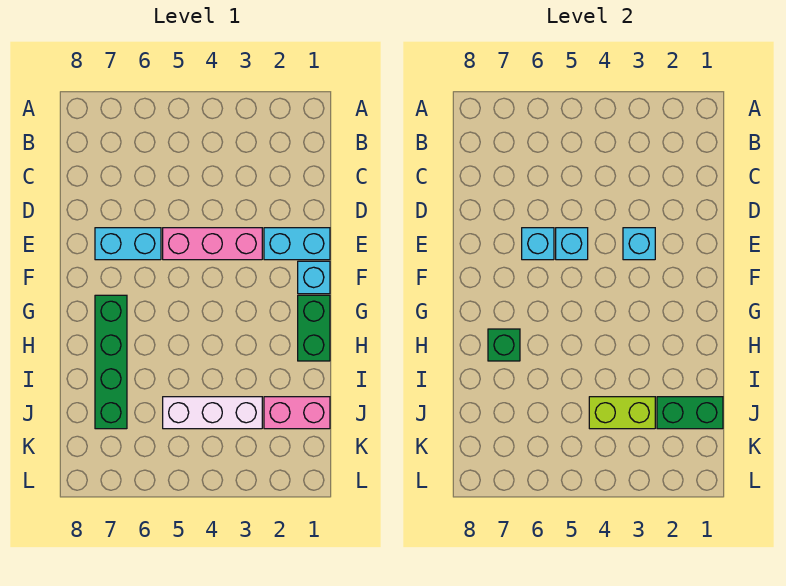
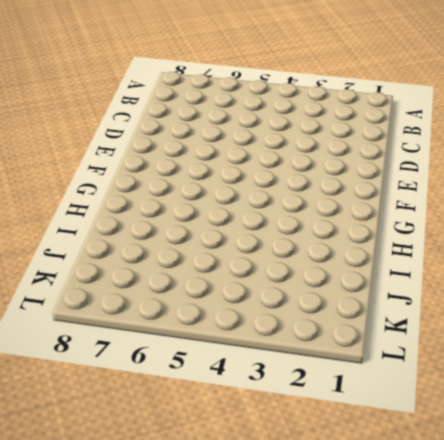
none -> cyan 1x2 brick [264,228,330,260]
none -> pink 1x3 brick [163,228,262,260]
none -> cyan 1x2 brick [95,228,161,260]

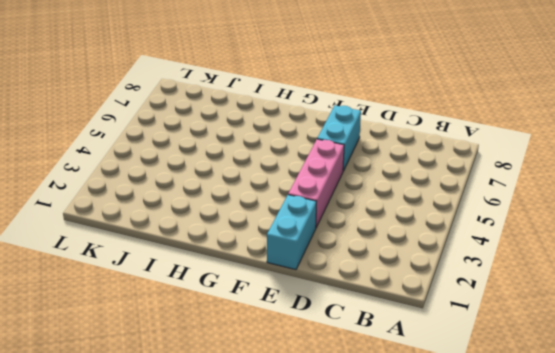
none -> cyan 1x1 brick [298,261,330,294]
none -> green 1x2 brick [298,295,330,361]
none -> green 1x4 brick [95,295,127,429]

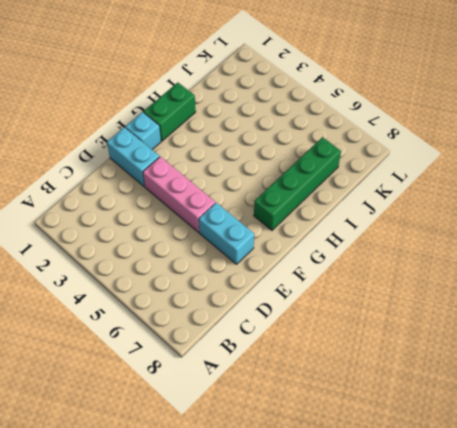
none -> pink 1x2 brick [264,397,330,429]
none -> white 1x3 brick [163,397,262,429]
none -> cyan 1x1 brick [623,228,655,260]

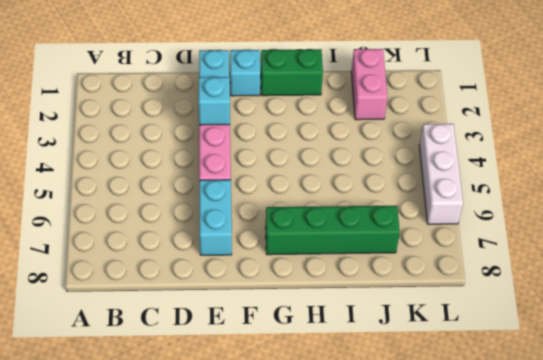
white 1x3 brick [419,124,463,224] -> white 1x3 brick moved to [163,397,262,429]
none -> cyan 1x1 brick [556,228,588,260]
none -> cyan 1x1 brick [522,228,554,260]
none -> green 1x1 brick [488,329,520,361]

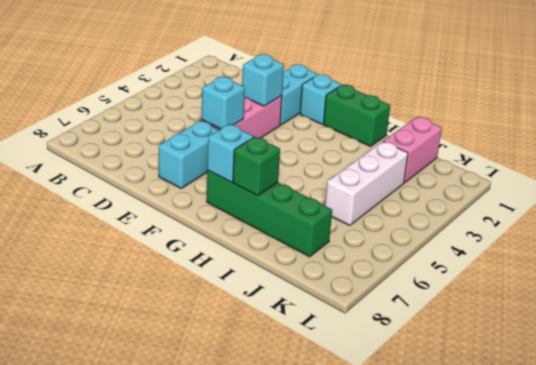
cyan 1x1 brick [207,124,254,182] -> cyan 1x1 brick moved to [522,228,554,260]
none -> green 1x2 brick [657,397,723,429]
none -> lime 1x2 brick [589,397,655,429]

